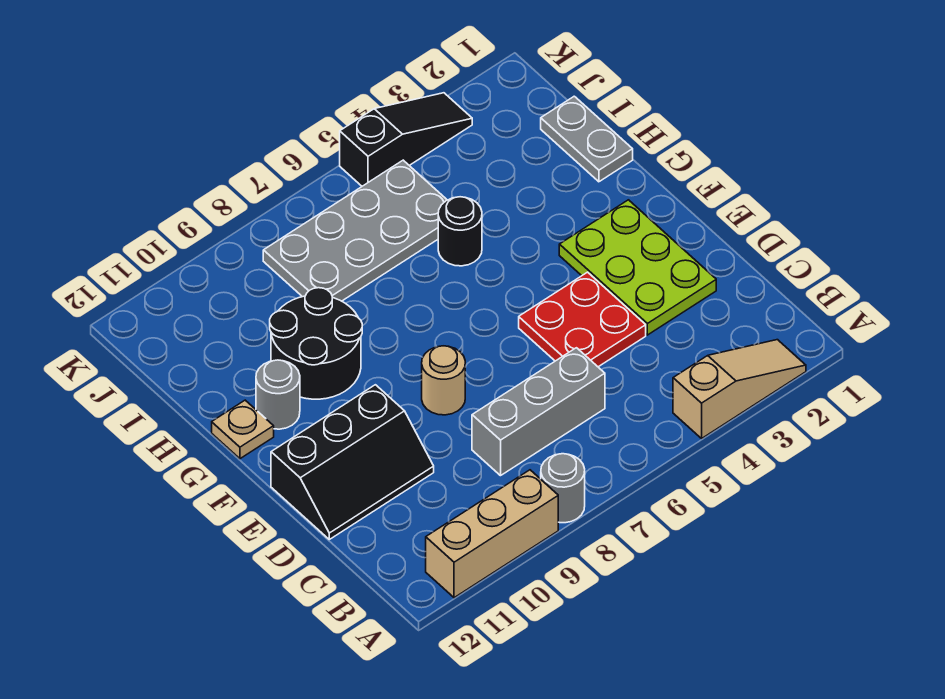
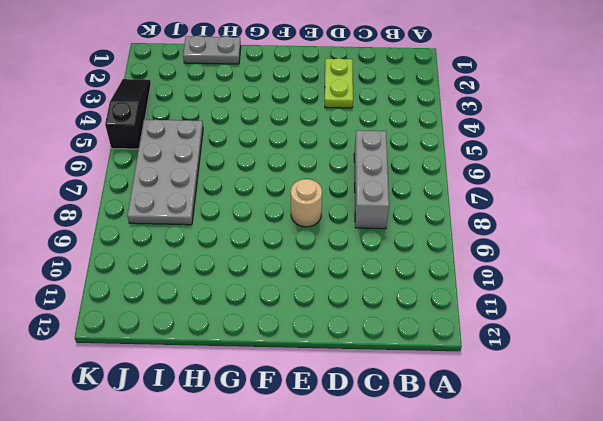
lime 1x2 plate [325,58,353,108] -> lime 2x3 plate [559,200,716,335]
none -> tan 1x3 slope [673,340,806,438]
none -> grey 1x1 round brick [541,454,585,523]
none -> tan 1x3 brick [426,470,558,598]

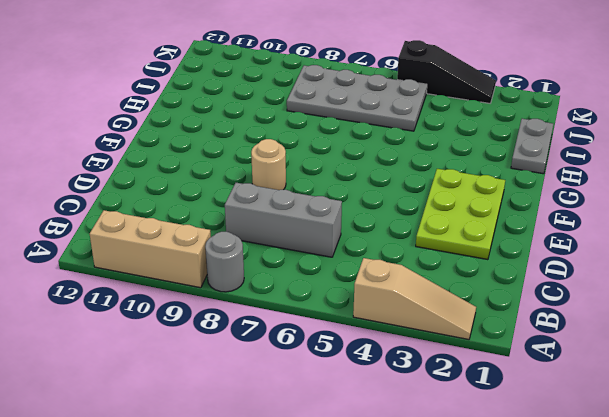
none -> red 2x2 plate [519,272,646,367]
none -> black 2x3 slope [271,385,434,539]
none -> black 2x2 round brick [270,288,362,399]

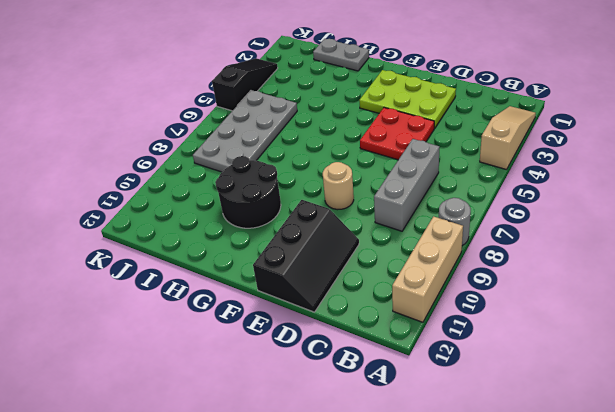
none -> grey 1x1 round brick [256,360,300,429]
none -> tan 1x1 plate [212,400,274,459]
none -> black 1x1 round brick [438,197,482,266]

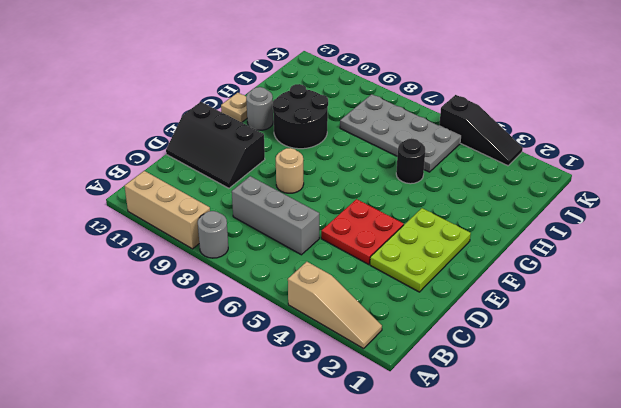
none -> grey 1x2 plate [541,96,633,182]

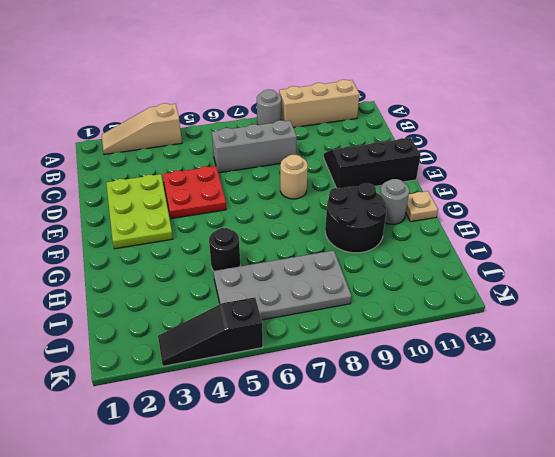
none -> grey 1x2 plate [541,96,633,182]

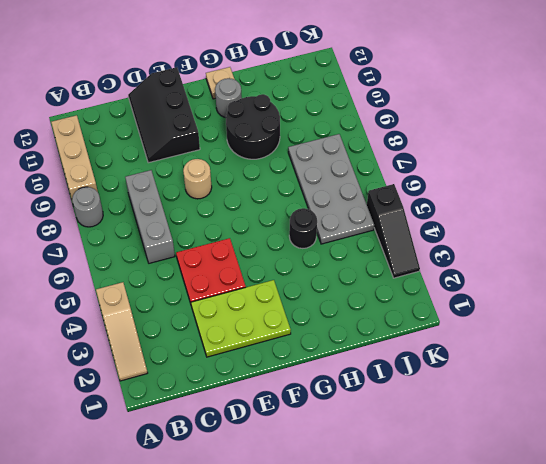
none -> grey 1x2 plate [541,96,633,182]

